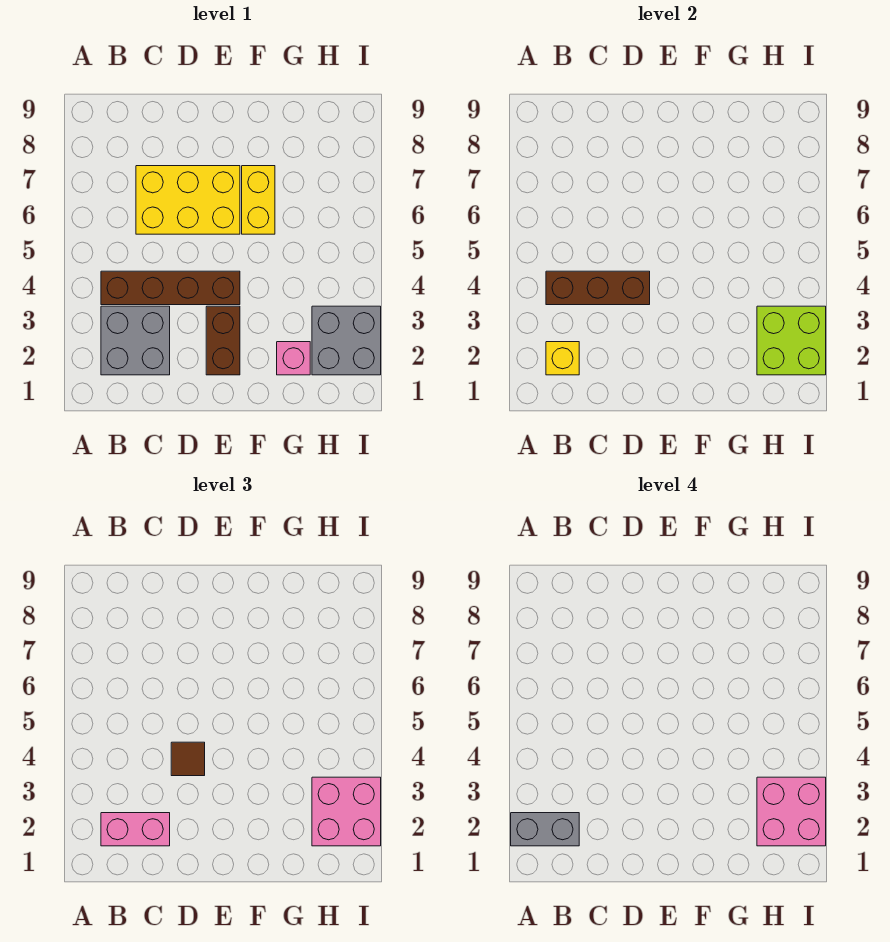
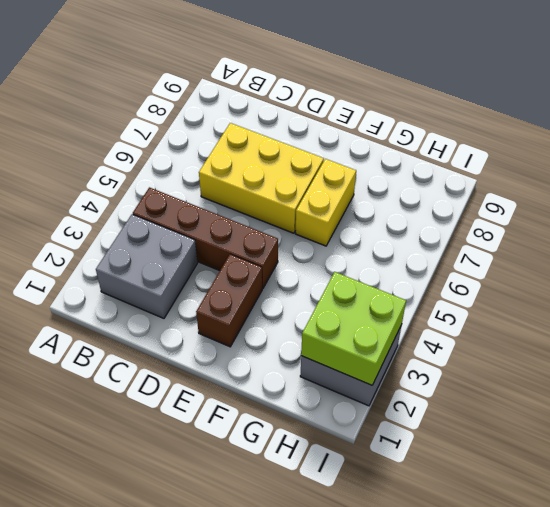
none -> pink 1x1 brick [277,342,310,375]
none -> yellow 1x1 brick [546,342,579,375]
none -> brown 1x3 brick [546,271,650,305]

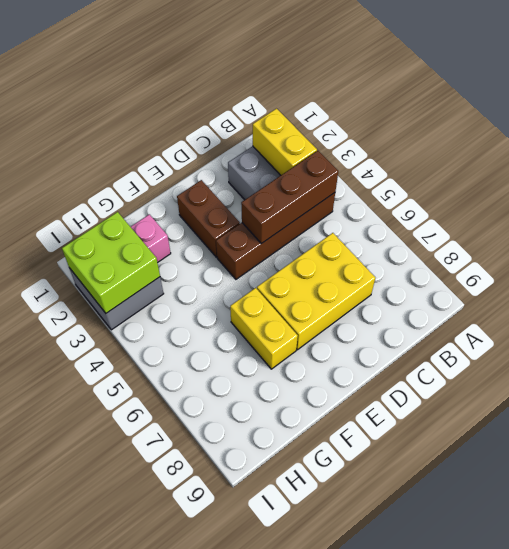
yellow 1x2 brick [253,109,317,175] -> yellow 1x1 brick [546,342,579,375]
none -> pink 1x2 brick [101,813,170,846]
none -> brown 1x1 tile [171,742,205,776]
none -> pink 2x2 brick [312,777,381,846]

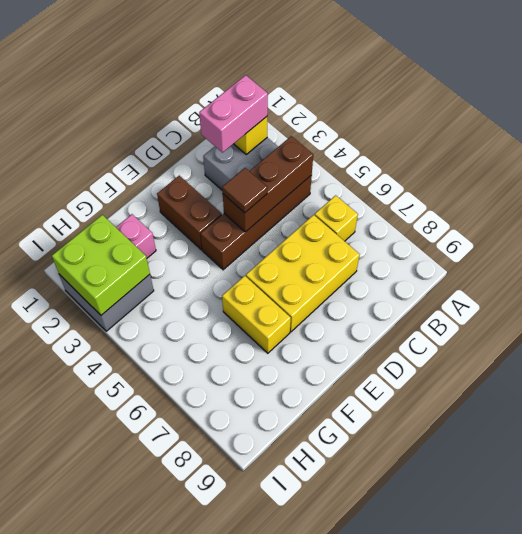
yellow 1x1 brick [315,195,358,241] -> none
none -> pink 2x2 brick [312,777,381,846]
none -> grey 1x2 brick [511,813,579,846]
none -> pink 2x2 brick [757,777,826,846]

